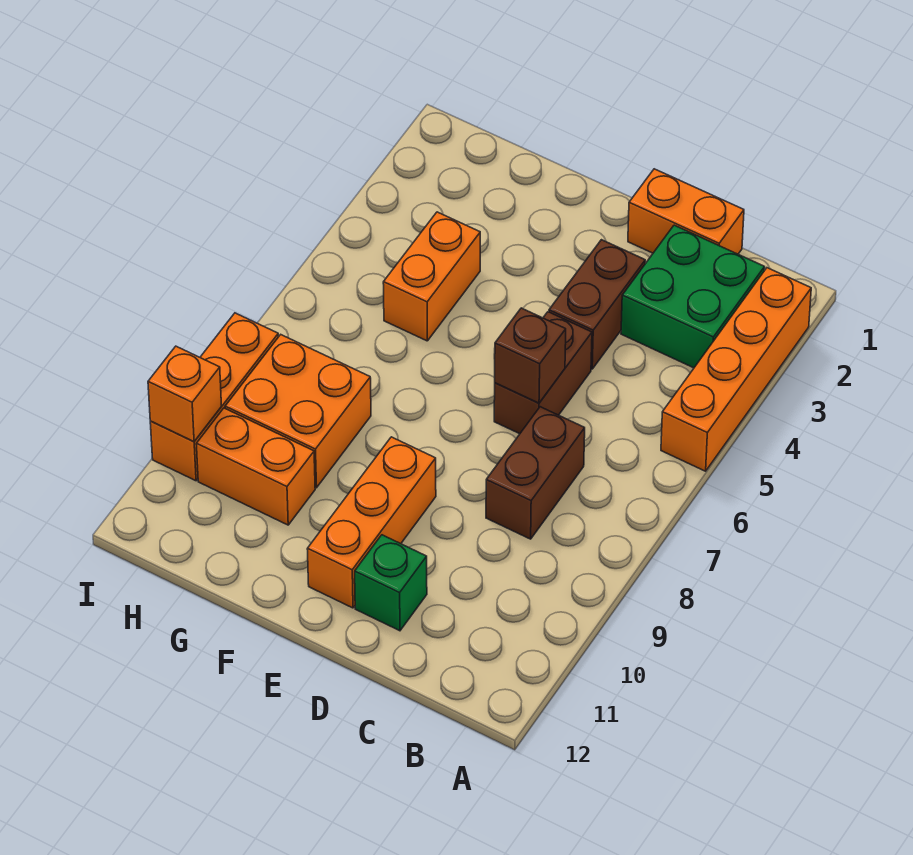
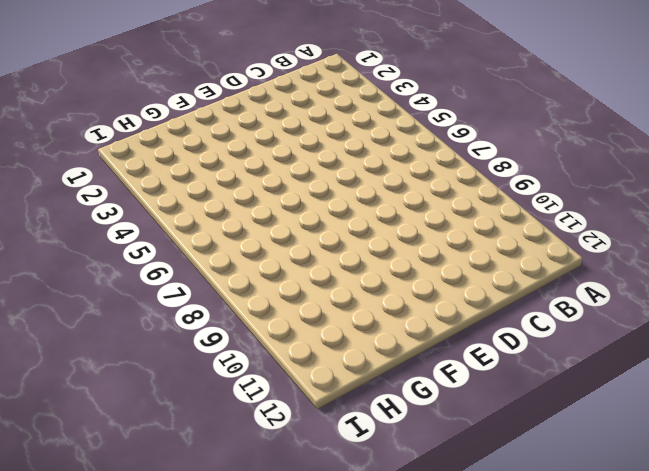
none -> orange 1x4 brick [661,268,811,471]
none -> green 2x2 brick [621,225,765,368]
none -> orange 1x2 brick [628,169,744,254]

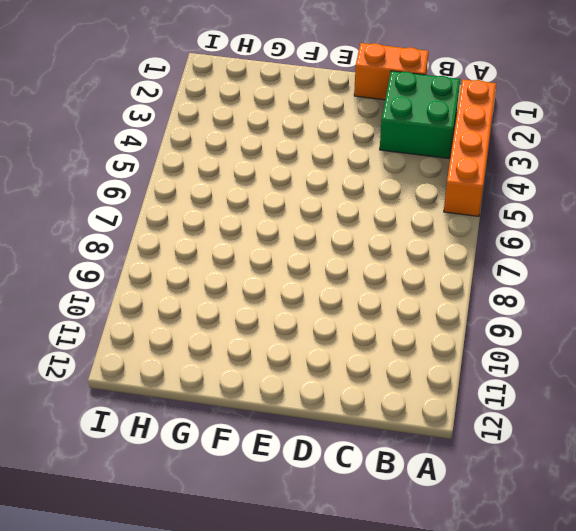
none -> brown 1x2 brick [486,407,585,539]
none -> brown 1x2 brick [549,240,645,369]
none -> brown 1x2 brick [494,312,592,434]

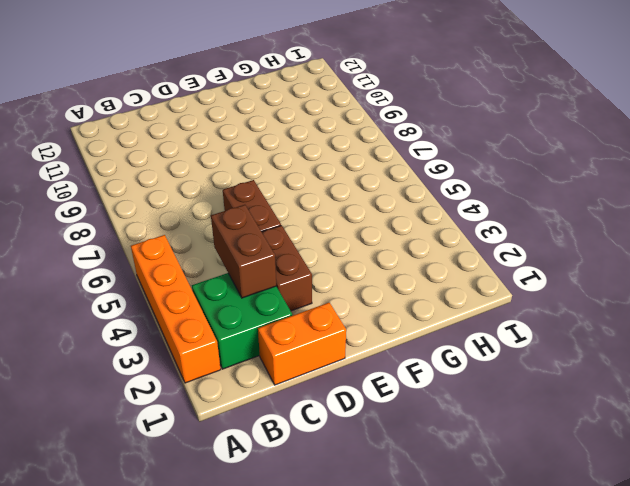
brown 1x2 brick [211,205,276,298] -> brown 1x2 brick moved to [486,407,585,539]
none -> green 1x1 brick [355,535,427,631]
none -> orange 1x3 brick [307,437,436,608]
none -> orange 1x2 brick [383,212,480,341]

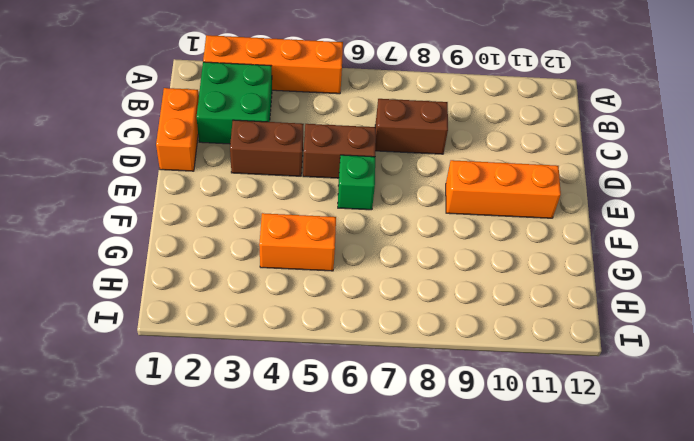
green 1x1 brick [338,155,375,210] -> green 1x1 brick moved to [355,535,427,631]
none -> orange 2x2 brick [225,335,371,488]
none -> orange 1x2 brick [196,408,315,525]
none -> orange 1x3 brick [150,313,278,481]

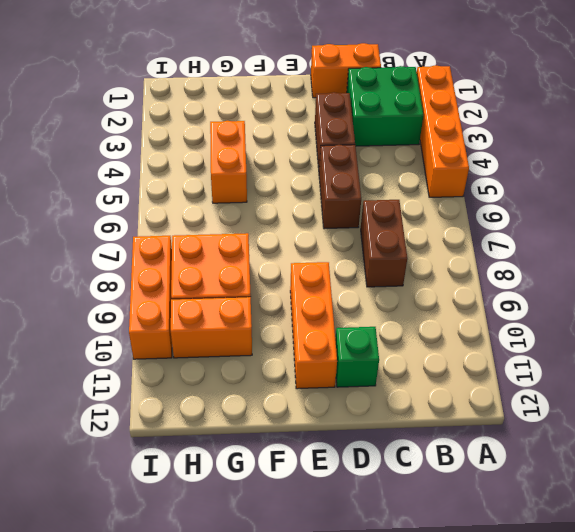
none -> brown 1x1 brick [495,308,566,403]
none -> orange 1x1 brick [148,346,222,441]

